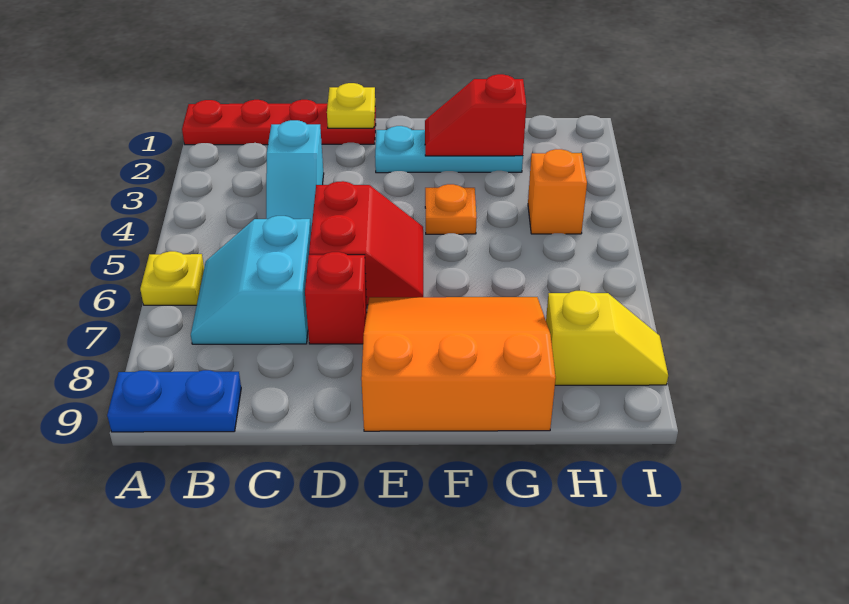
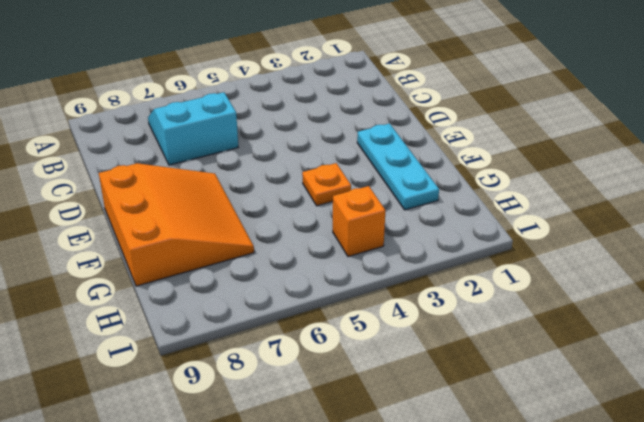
none -> red 1x4 plate [182,100,376,145]
none -> yellow 1x1 plate [140,251,204,305]
none -> blue 1x2 plate [107,370,241,432]

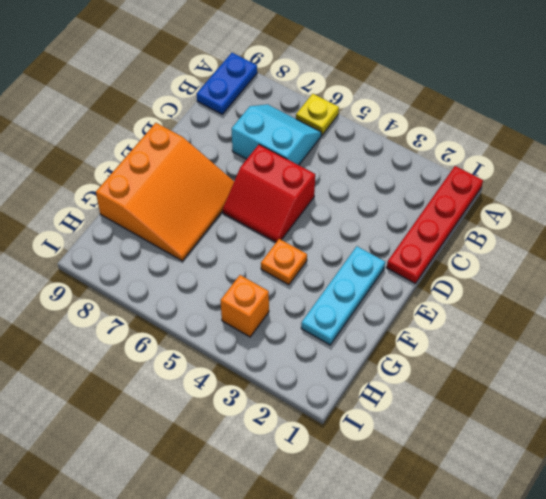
none -> cyan 1x2 slope [266,120,324,229]
none -> red 1x1 brick [305,252,367,344]
none -> yellow 1x2 slope [546,291,668,385]

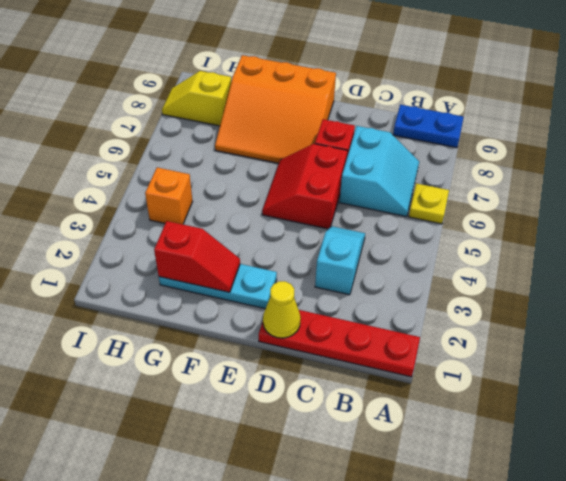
yellow 1x1 cone [263,281,301,338] -> yellow 1x1 plate [327,83,375,128]
none -> orange 1x1 plate [425,184,477,234]

